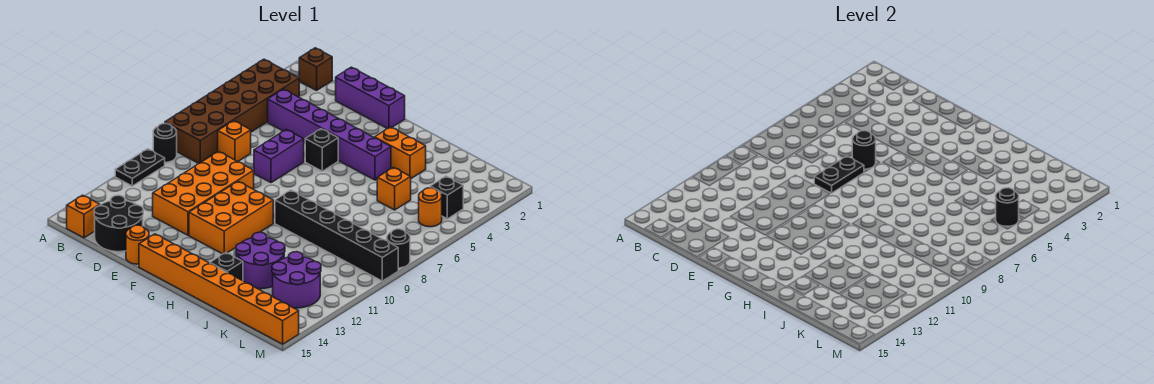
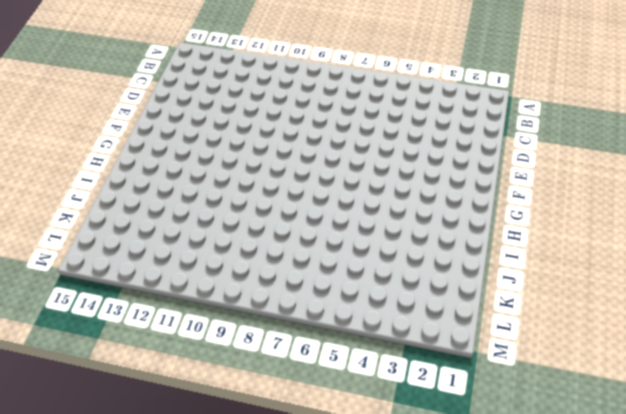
none -> brown 2x6 brick [165,59,299,164]
none -> black 1x1 round brick [153,123,177,162]
none -> black 1x2 plate [115,149,165,186]

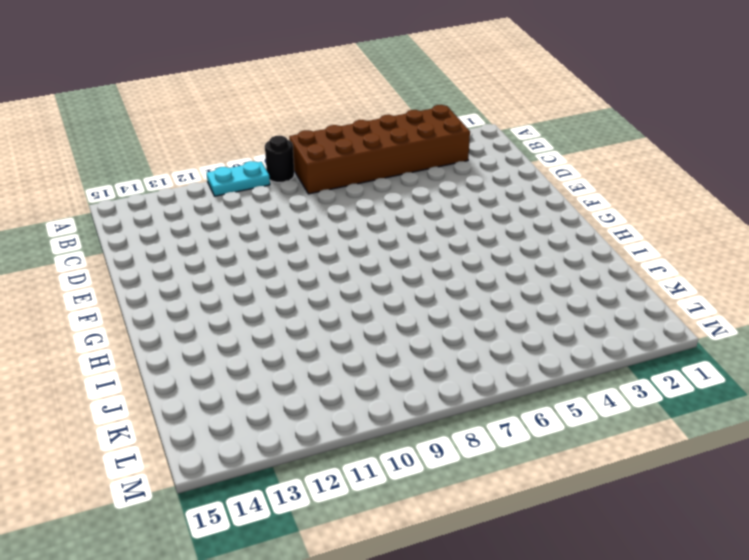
cyan 1x2 plate [207,161,270,196] -> black 1x2 plate [115,149,165,186]
none -> brown 1x1 brick [299,48,332,90]
none -> orange 1x1 brick [67,195,100,238]
none -> purple 1x6 brick [268,89,391,180]

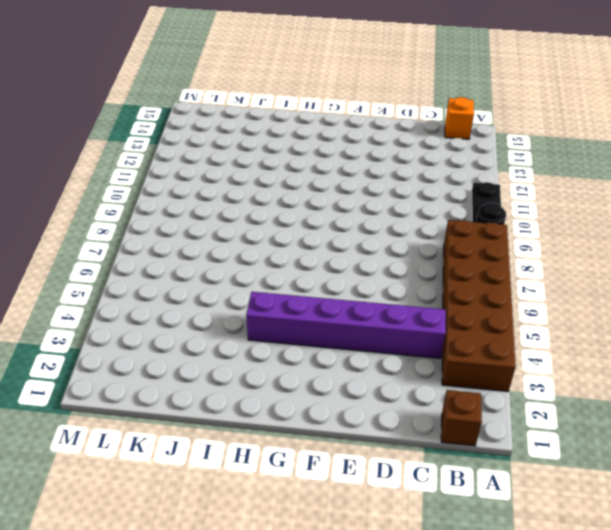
none -> orange 1x1 brick [218,121,251,162]
none -> black 2x2 round brick [94,195,143,252]
none -> purple 1x3 brick [336,67,405,129]

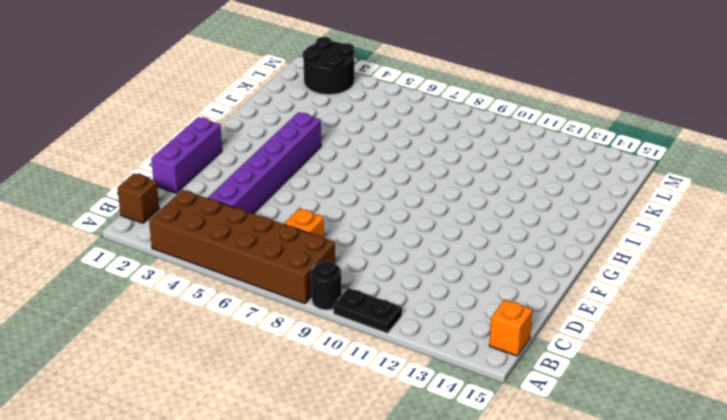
black 2x2 round brick [303,37,354,95] -> black 2x2 round brick moved to [94,195,143,252]
none -> orange 2x4 brick [153,151,254,235]
none -> purple 1x2 brick [254,130,304,183]
none -> orange 1x1 round brick [126,225,149,264]

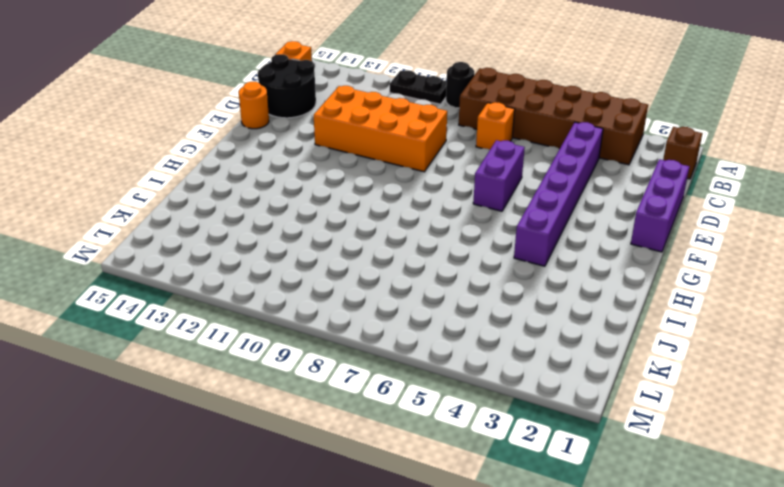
purple 1x2 brick [473,140,525,211] -> purple 1x2 brick turned to [254,130,304,183]
none -> black 1x1 brick [305,129,338,171]
none -> orange 2x3 brick [189,181,273,254]
none -> orange 1x8 brick [139,234,299,344]

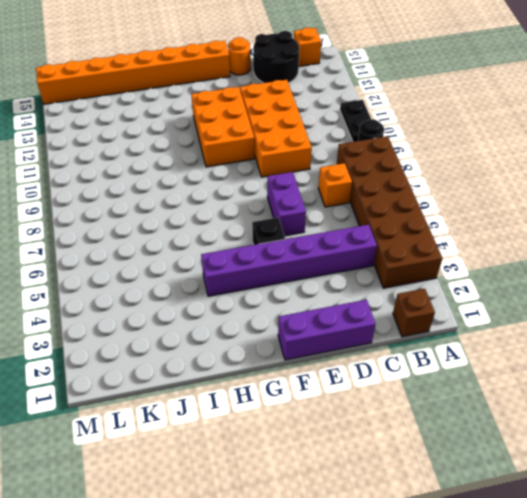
none -> orange 1x2 brick [375,127,426,178]
none -> black 1x6 brick [275,190,398,281]
none -> purple 2x2 round brick [236,232,285,289]

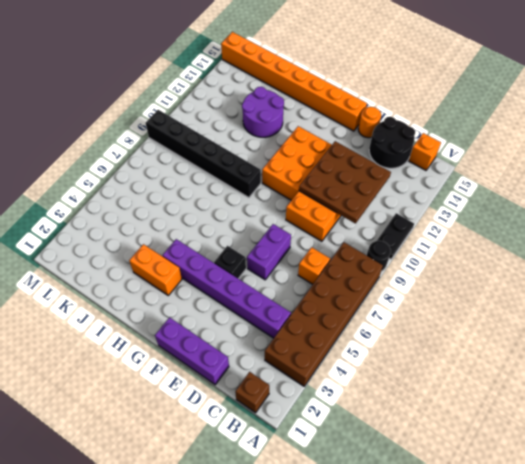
brown 3x3 plate [299,141,391,224] -> none
none -> black 1x1 brick [210,252,243,281]
none -> orange 1x1 brick [377,167,411,210]
none -> purple 2x2 round brick [272,252,321,308]

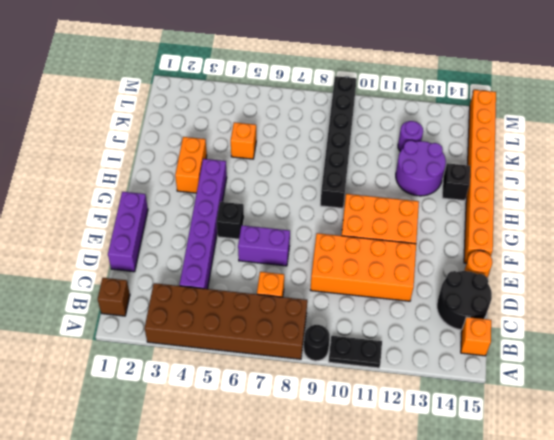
purple 1x1 round brick [398,121,423,151] -> purple 2x2 round brick [272,252,321,308]
none -> black 1x1 brick [430,176,463,219]
none -> orange 1x1 round brick [419,188,442,227]
none -> black 1x1 round brick [387,229,410,268]

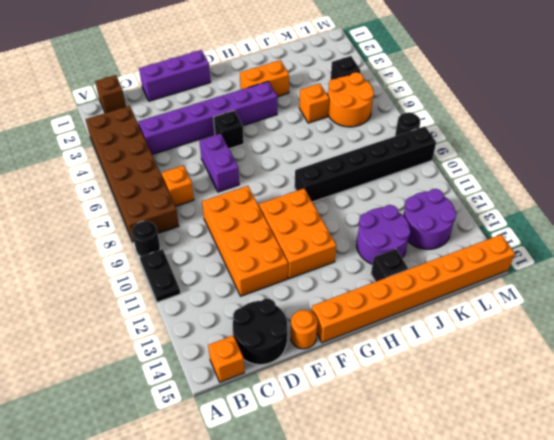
orange 2x2 round brick [328,72,374,127] -> orange 1x1 round brick [419,188,442,227]
none -> black 1x1 round brick [852,131,876,169]
none -> black 1x2 plate [814,156,864,193]
none -> black 1x1 round brick [996,188,1019,226]

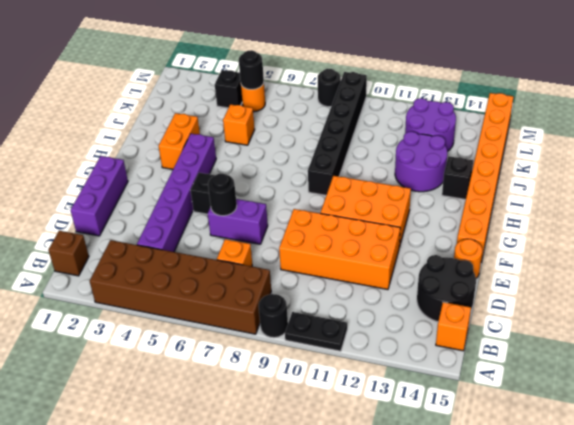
none -> black 1x2 plate [814,156,864,193]

